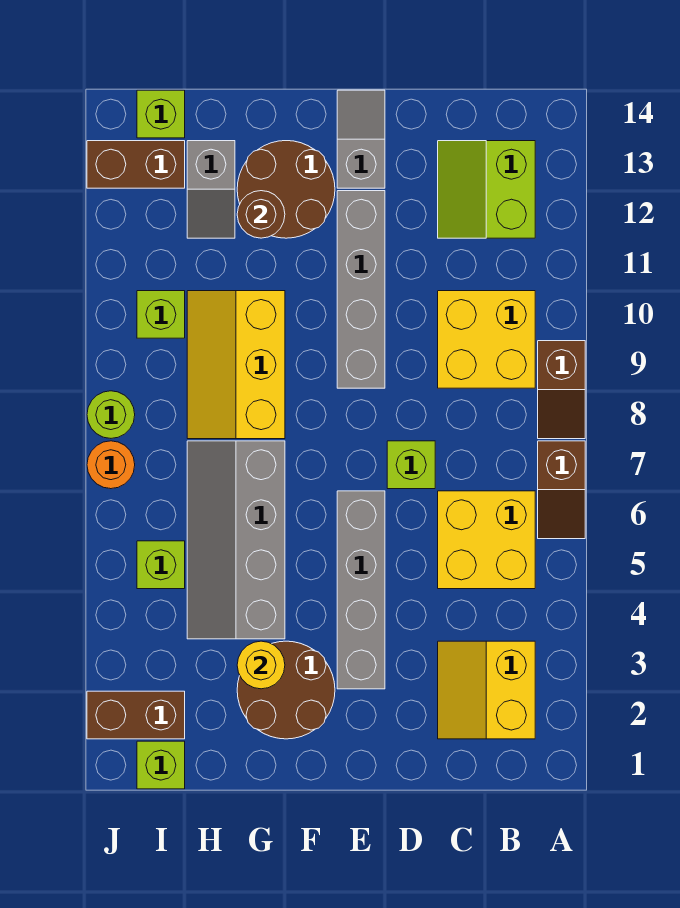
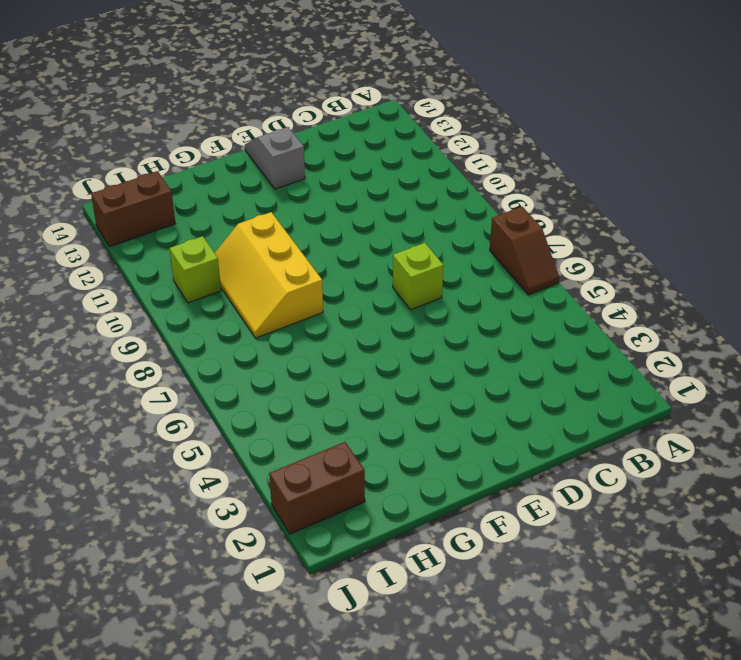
none -> brown 1x2 slope [538,341,585,439]
none -> yellow 2x2 slope [438,641,535,739]
none -> yellow 2x2 brick [438,491,535,589]

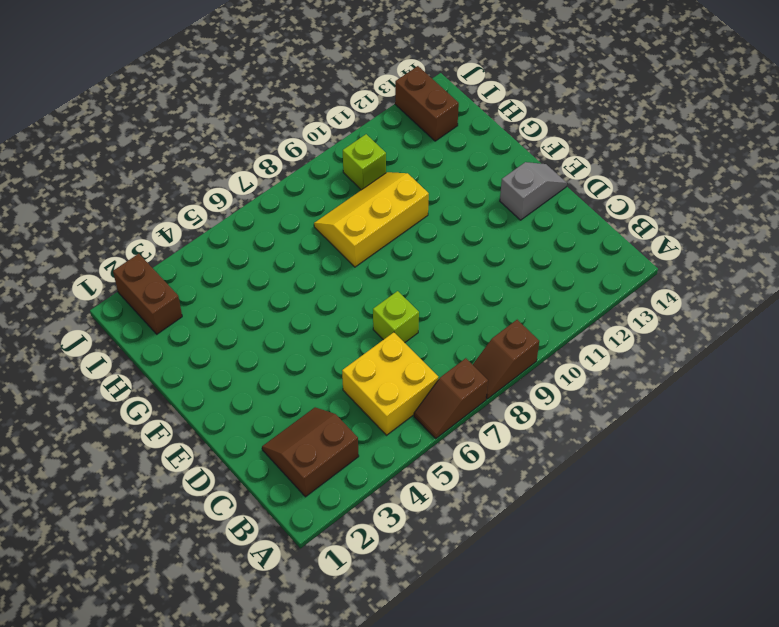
brown 2x2 slope [262,407,359,497] -> yellow 2x2 slope [438,641,535,739]
none -> yellow 2x2 brick [438,291,535,388]
none -> lime 2x2 slope [438,141,535,238]
none -> grey 1x4 brick [337,491,385,689]

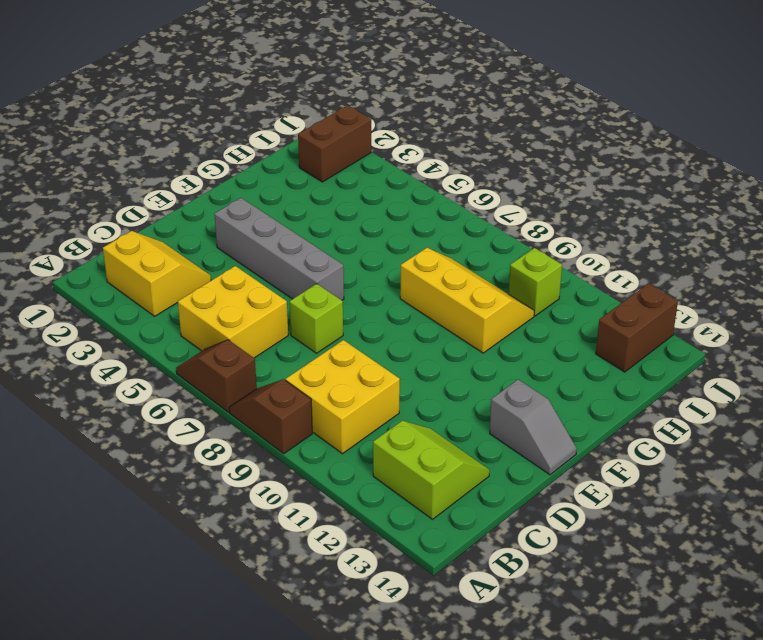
none -> grey 1x4 brick [337,191,385,388]
none -> brown 2x2 round brick [237,641,335,739]
none -> brown 2x2 round brick [237,141,335,238]

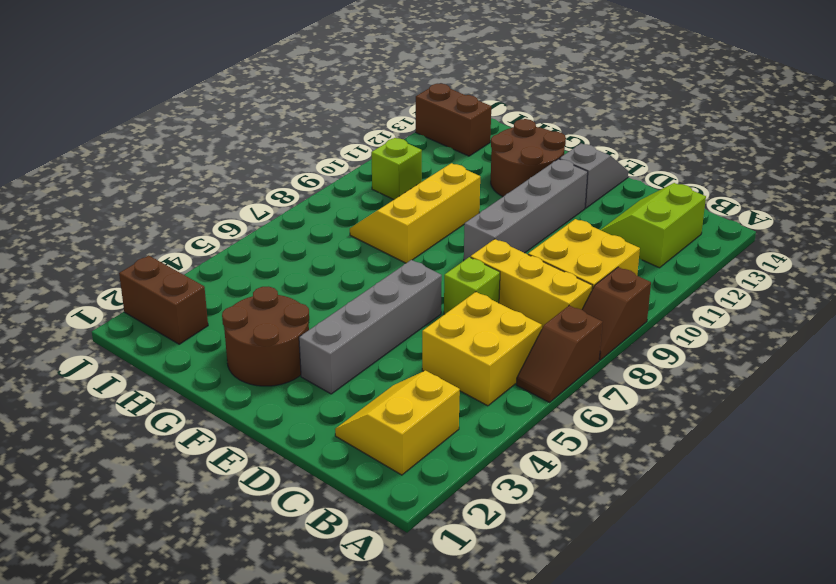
yellow 1x3 brick [471,239,592,328] -> none
none -> grey 2x4 slope [187,441,285,639]
none -> grey 1x2 slope [187,141,235,238]
none -> lime 1x1 brick [137,741,185,789]

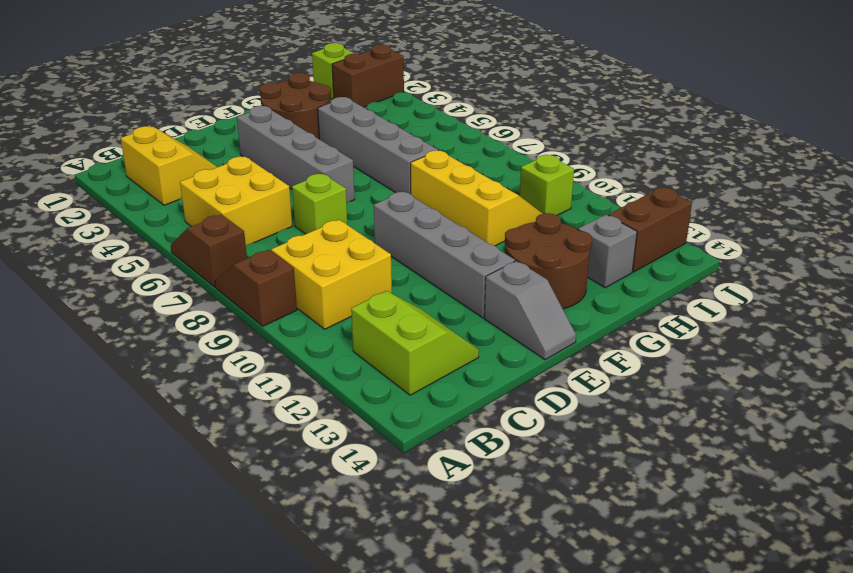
none -> lime 1x1 brick [137,541,185,589]
none -> lime 1x1 brick [137,90,185,138]
none -> orange 1x1 round brick [87,441,135,489]

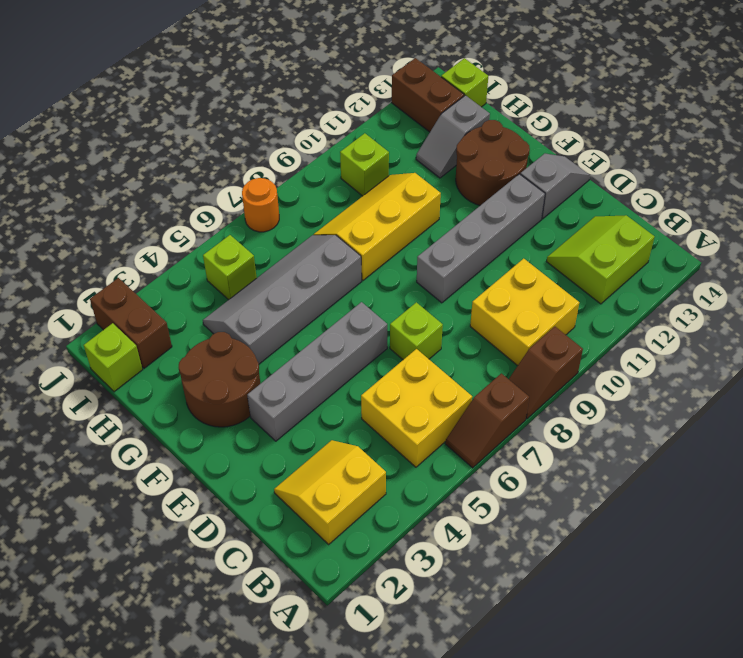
none -> lime 1x1 round brick [87,391,135,438]
none -> yellow 1x1 round brick [237,641,285,689]
none -> brown 1x1 round brick [237,191,285,238]

